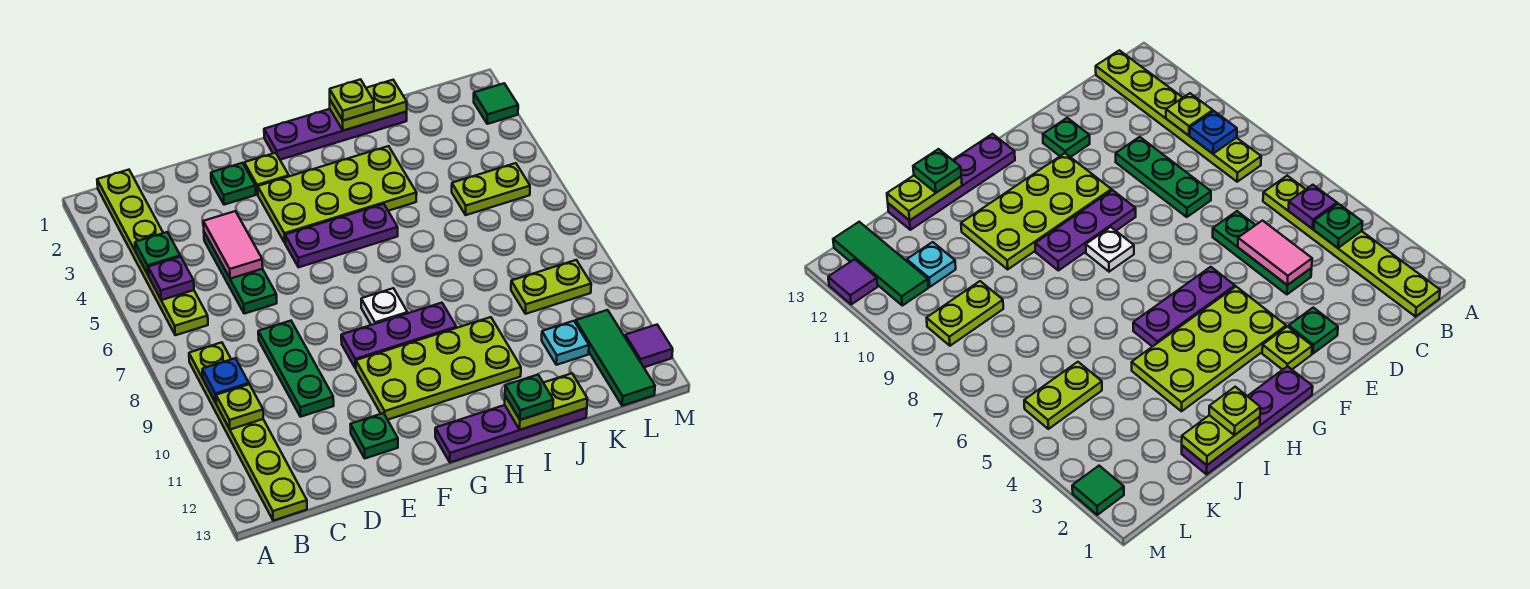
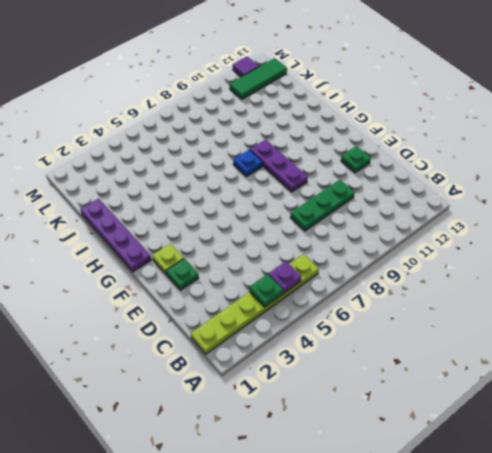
blue 1x1 plate [233,150,262,177] -> blue 1x1 plate moved to [202,358,249,403]
none -> lime 1x6 plate [189,342,307,521]
none -> green 1x3 plate [204,232,277,314]
none -> lime 2x4 plate [258,146,417,243]

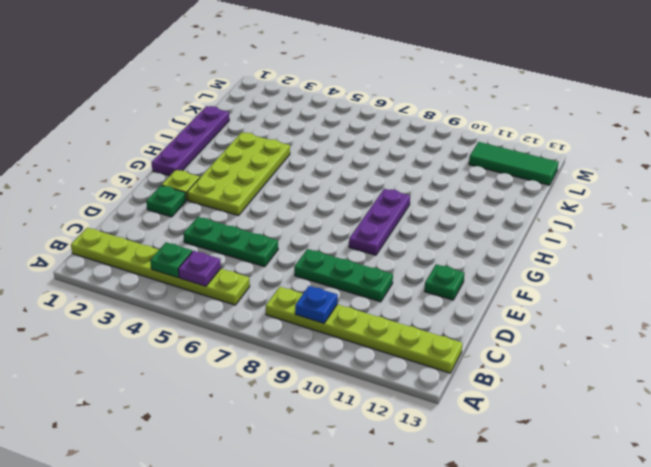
none -> purple 1x3 plate [285,204,398,267]
none -> lime 2x4 plate [356,317,521,420]
none -> white 1x1 plate [361,288,408,325]

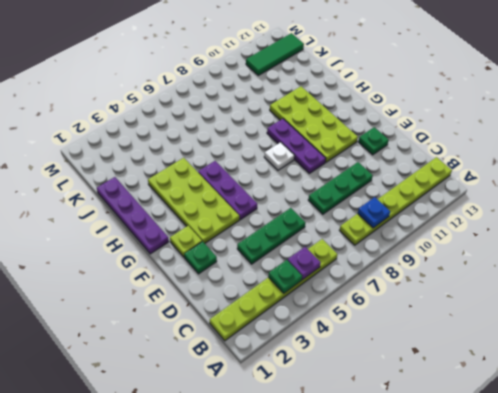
none -> purple 1x4 plate [435,405,587,462]
none -> lime 1x2 plate [452,163,530,215]
none -> lime 1x2 plate [511,260,591,314]

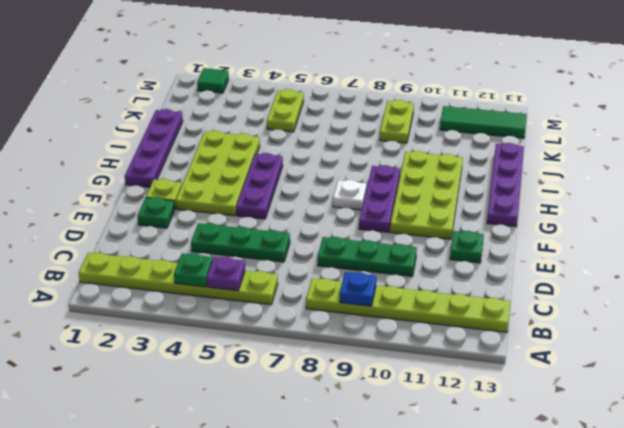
none -> cyan 1x1 plate [542,321,589,365]
none -> purple 1x1 tile [625,325,673,367]
none -> lime 1x1 plate [216,384,263,429]

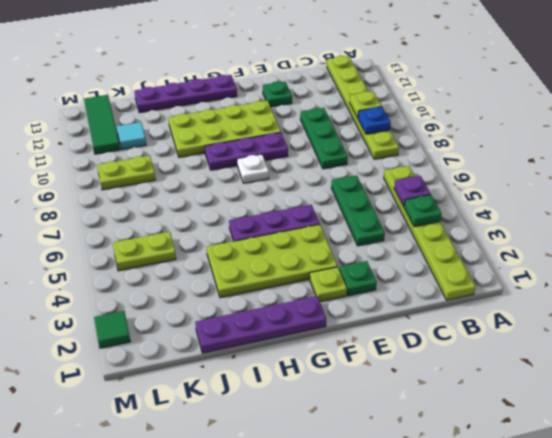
cyan 1x1 tile [117,122,146,149] -> cyan 1x1 plate [542,321,589,365]
none -> purple 1x1 tile [625,325,673,367]
none -> pink 1x2 tile [203,211,263,279]
none -> lime 1x2 plate [330,80,407,131]

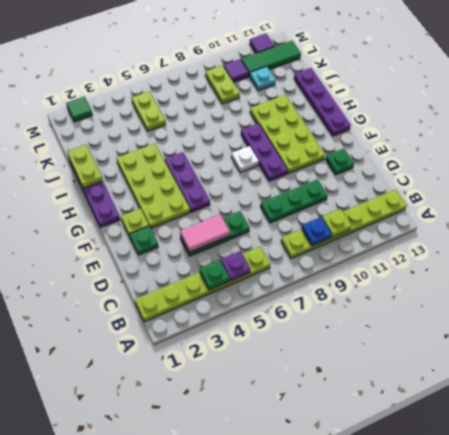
purple 1x1 tile [223,59,249,82] -> none
none -> lime 1x2 plate [505,373,587,430]
none -> lime 1x1 plate [330,79,374,121]
none -> green 1x1 plate [505,375,553,420]

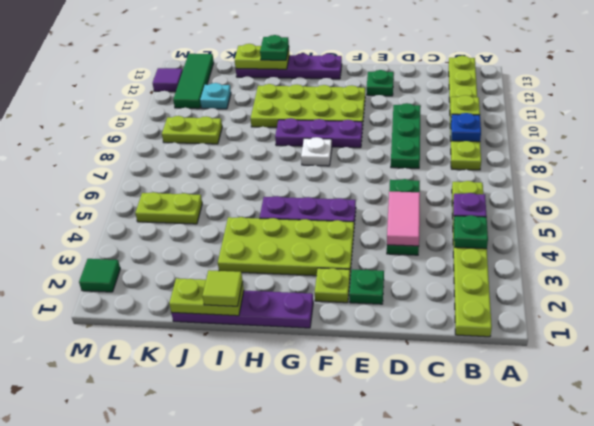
lime 1x1 tile [202,270,243,306] -> lime 1x1 plate [330,79,374,121]

